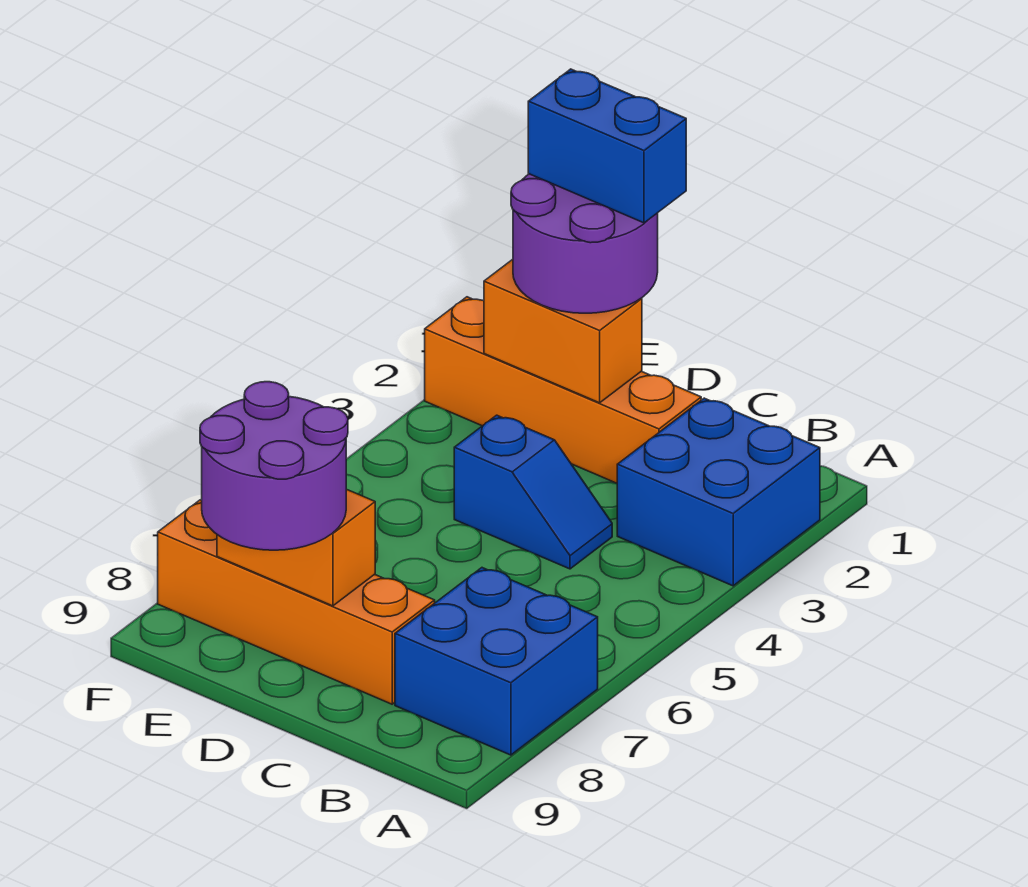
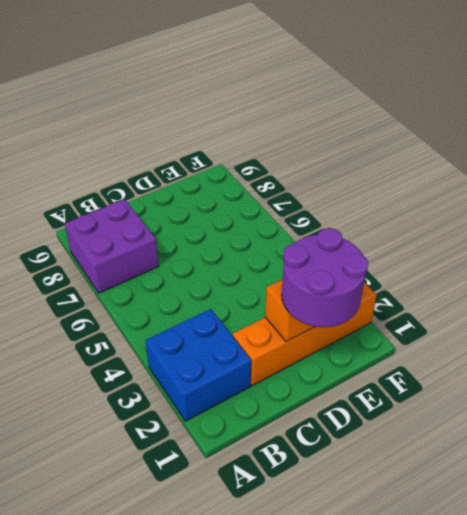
purple 2x2 brick [65,199,159,293] -> blue 2x2 brick [395,568,598,755]
none -> blue 1x2 slope [454,415,612,569]
none -> orange 1x4 brick [158,500,435,704]

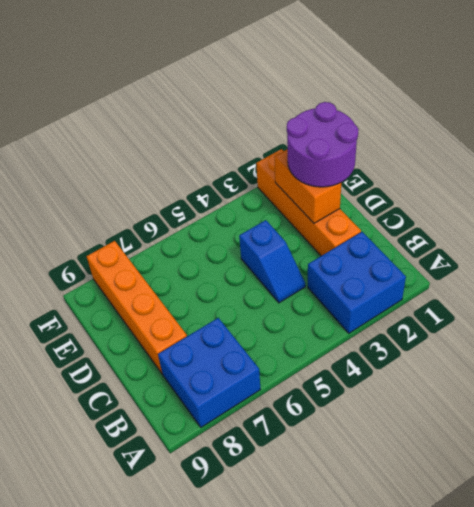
none -> orange 1x2 brick [217,489,375,606]
none -> purple 2x2 round brick [200,382,348,550]

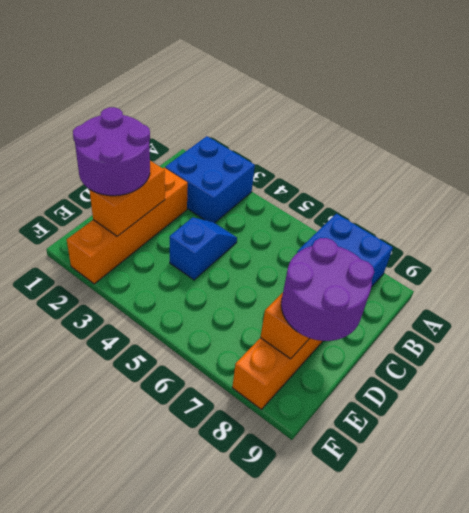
none -> blue 1x2 brick [528,69,686,223]

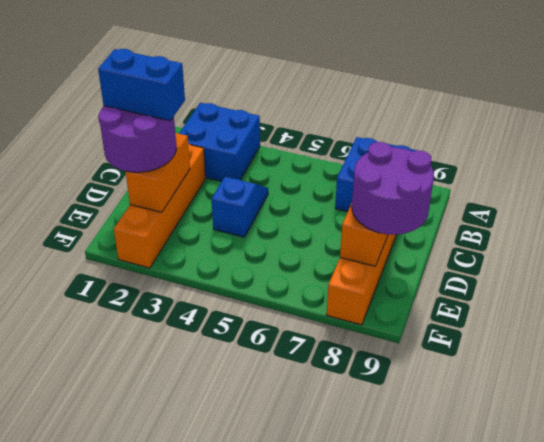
blue 1x2 brick [98,49,185,121] -> blue 1x2 brick turned to [528,69,686,223]

